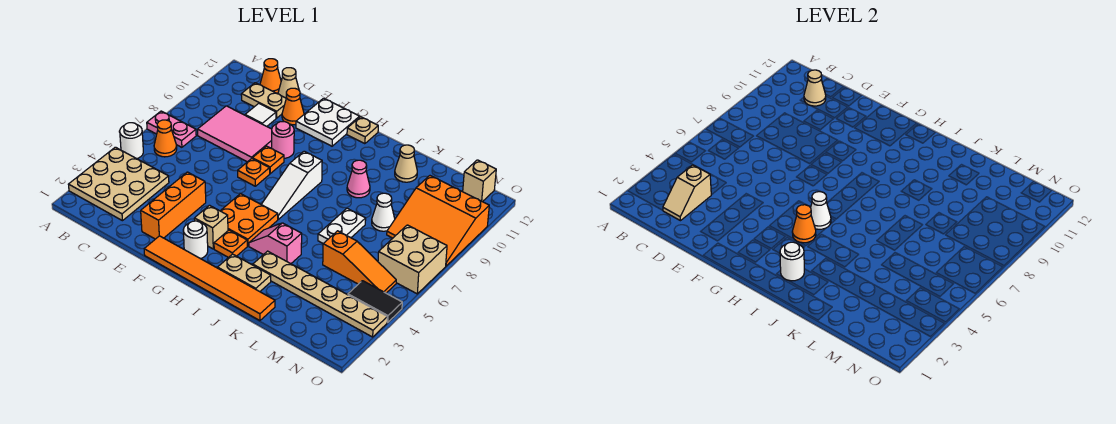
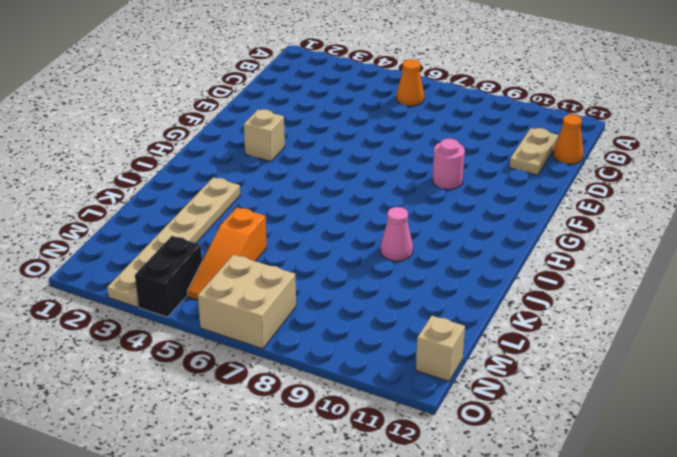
black 1x2 brick [135,236,202,317] -> black 1x2 tile [348,281,402,322]
none -> tan 3x3 plate [68,147,169,221]
none -> white 1x1 round brick [120,123,143,159]
none -> pink 1x2 plate [147,111,196,147]
none -> pink 2x3 tile [198,106,272,162]

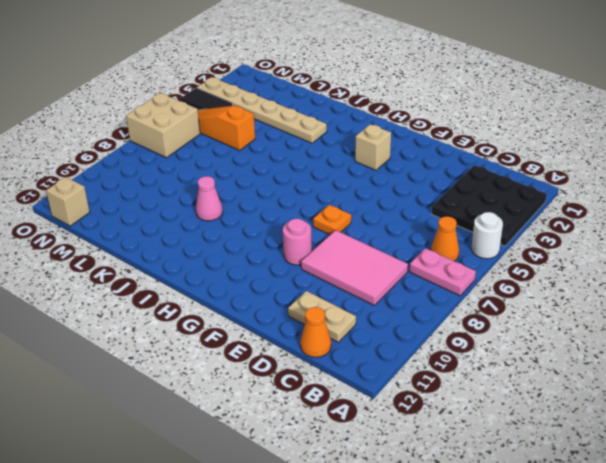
black 3x3 plate [432,165,547,246] -> tan 3x3 plate [68,147,169,221]
none -> white 1x1 tile [245,103,276,126]
none -> tan 1x1 cone [278,68,299,98]
none -> orange 1x3 brick [141,172,206,239]
none -> orange 1x1 cone [282,88,304,125]

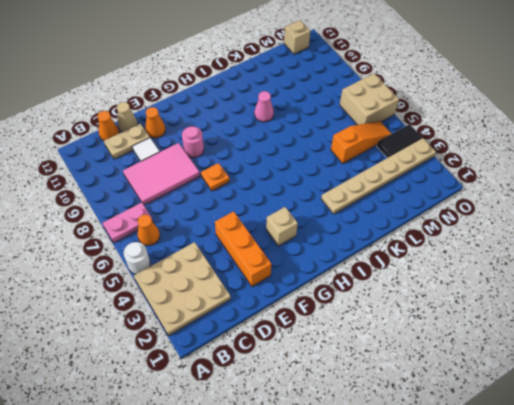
none -> orange 1x6 tile [144,236,275,321]
none -> orange 1x1 plate [252,146,284,174]
none -> white 2x2 plate [296,98,360,146]
none -> white 1x1 round brick [183,221,208,259]

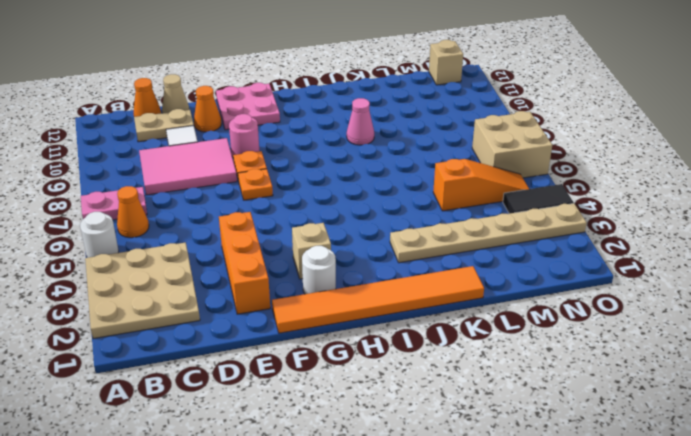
pink 2x2 plate [216,83,280,130] -> white 2x2 plate [296,98,360,146]
none -> orange 2x2 plate [221,194,278,246]
none -> orange 1x1 plate [214,230,247,258]
none -> white 1x3 slope [261,151,322,219]
none -> tan 1x1 plate [347,117,378,144]

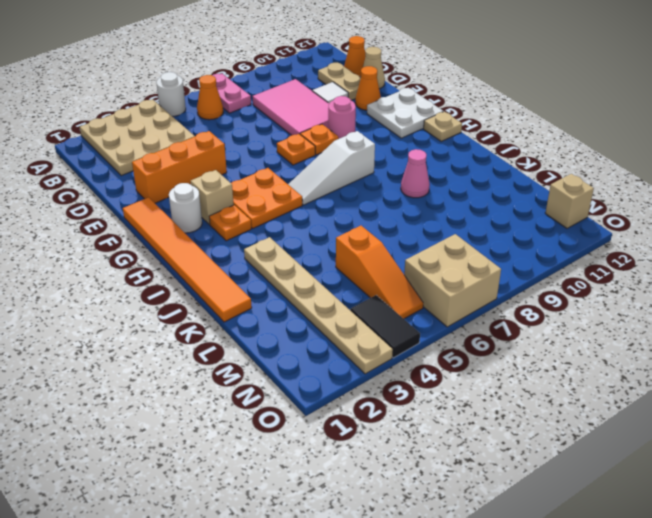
none -> tan 1x2 plate [218,254,271,292]
none -> pink 1x2 slope [249,223,302,264]
none -> white 1x2 plate [318,208,366,243]
none -> tan 1x1 cone [395,145,417,182]

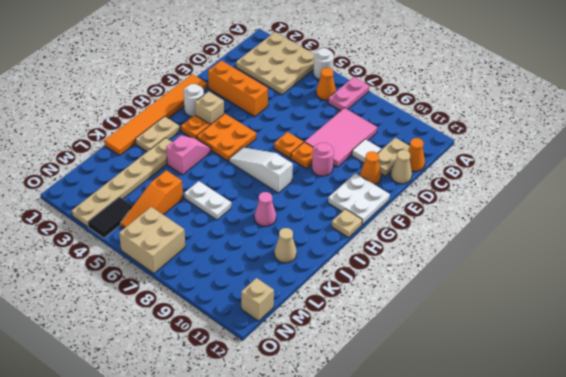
none -> white 1x1 cone [372,193,395,231]
none -> orange 3x3 slope [387,176,489,266]
none -> tan 1x2 slope [663,165,711,221]
none -> tan 1x1 cone [804,70,826,106]

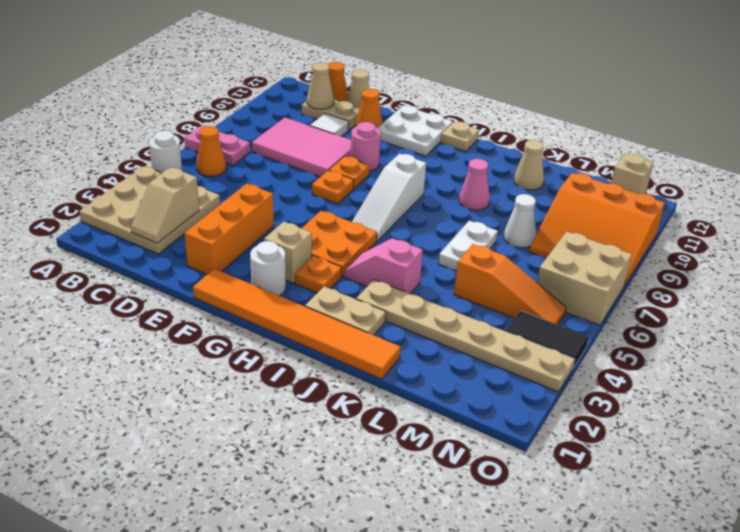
none -> orange 1x1 cone [792,205,816,243]
none -> white 1x1 cone [811,192,831,229]
none -> white 1x1 round brick [780,242,804,281]

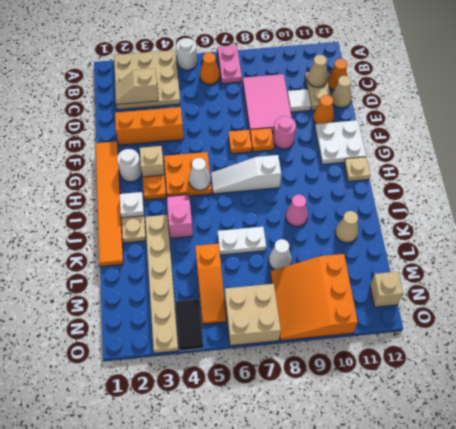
white 1x1 plate [120,192,144,218] -> white 1x1 round brick [780,242,804,281]
none -> orange 1x1 cone [792,205,816,243]

